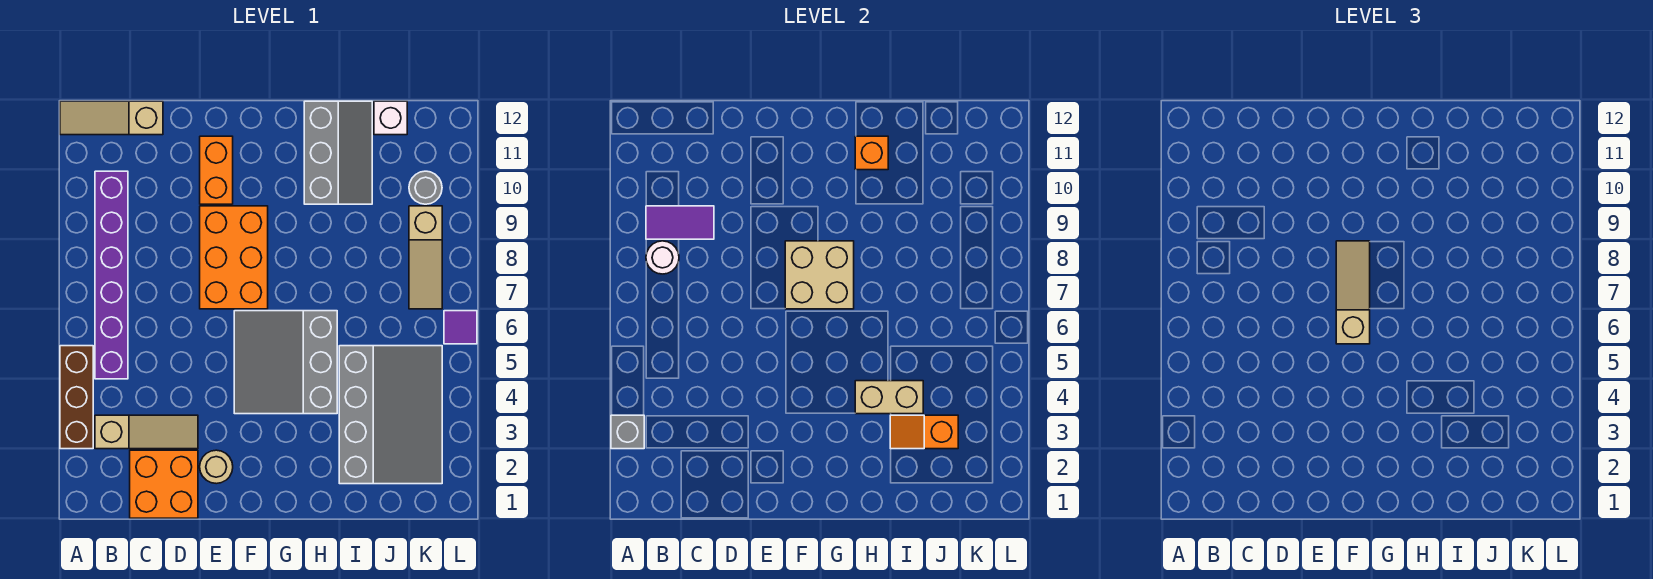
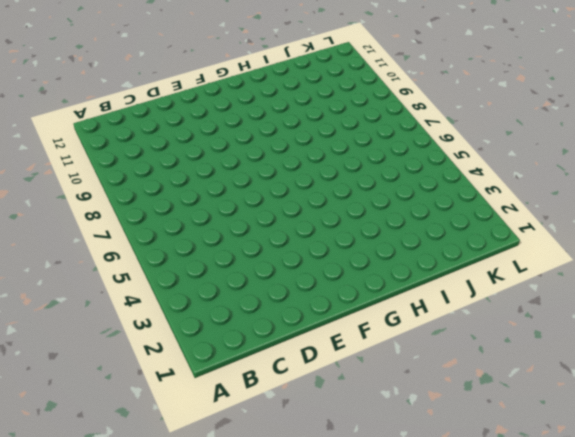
none -> brown 1x3 brick [60,346,93,449]
none -> tan 1x3 slope [60,101,163,135]
none -> tan 1x3 slope [95,415,198,449]

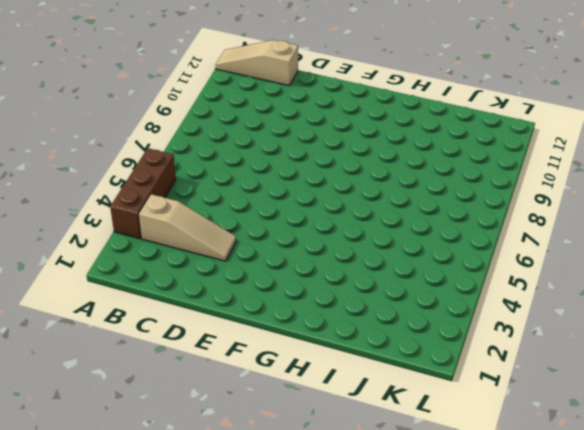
none -> purple 1x6 brick [95,171,128,379]
none -> orange 2x2 brick [130,450,198,518]
none -> tan 1x1 round brick [200,450,233,484]

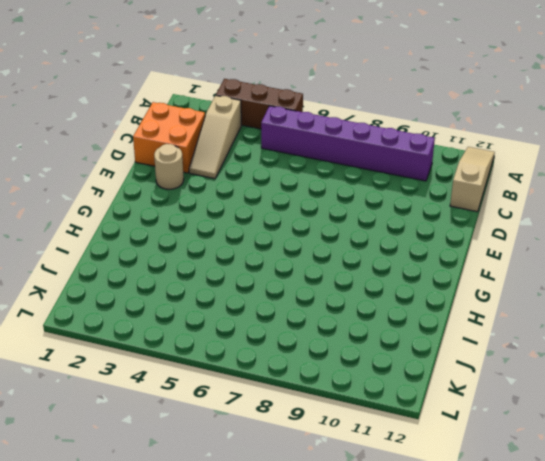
none -> orange 2x3 brick [200,206,268,309]
none -> orange 1x2 brick [200,136,233,204]
none -> grey 3x3 slope [234,311,337,414]

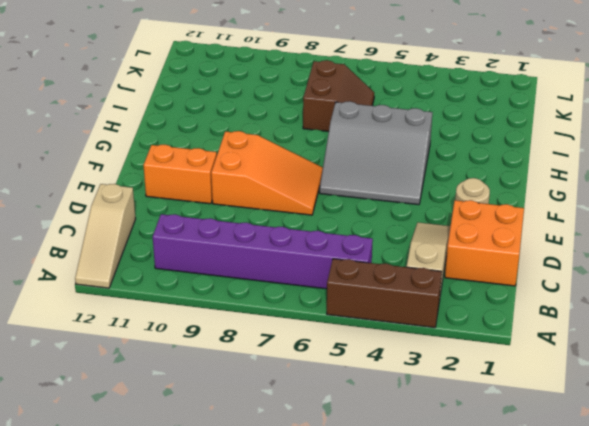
orange 2x3 slope [211,131,323,215] -> orange 2x3 brick [200,206,268,309]
brown 2x2 slope [303,60,374,131] -> none
none -> grey 2x3 slope [304,101,372,204]
none -> grey 3x4 slope [339,346,442,484]
none -> white 1x1 brick [374,101,407,135]

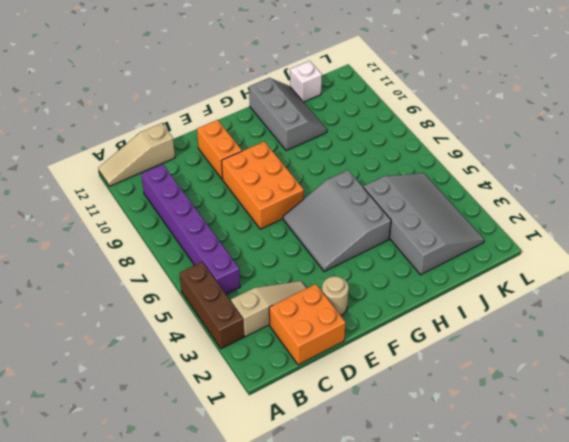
none -> tan 1x3 slope [409,206,442,309]
none -> grey 1x1 round brick [409,171,442,204]
none -> purple 1x1 tile [444,311,477,344]

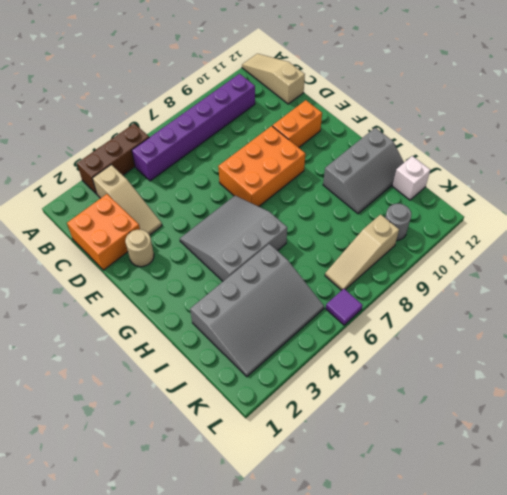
none -> grey 1x1 brick [611,415,644,449]
none -> white 1x1 round brick [646,241,679,274]
none -> purple 1x2 tile [646,206,714,239]

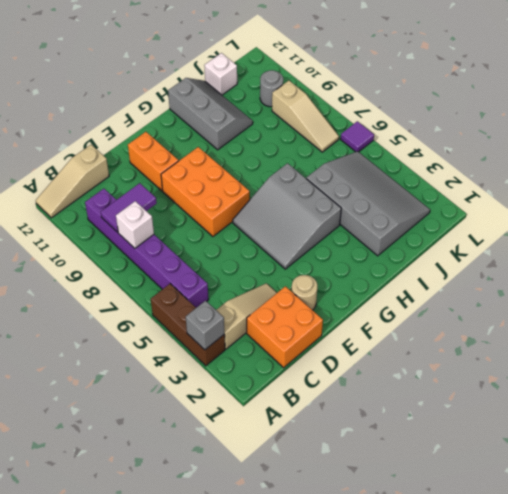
white 1x1 brick [116,201,154,248] -> white 1x1 round brick [646,241,679,274]
none -> tan 2x2 brick [785,241,854,309]
none -> tan 1x2 brick [855,381,923,414]
none -> orange 1x1 brick [855,136,888,170]

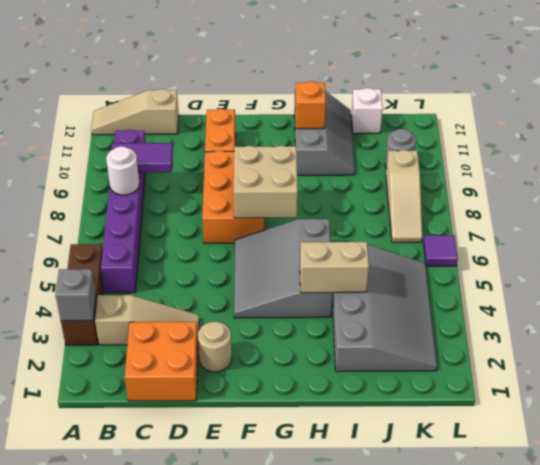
none -> orange 1x2 slope [890,415,958,449]
none -> tan 1x3 slope [1336,241,1370,344]

